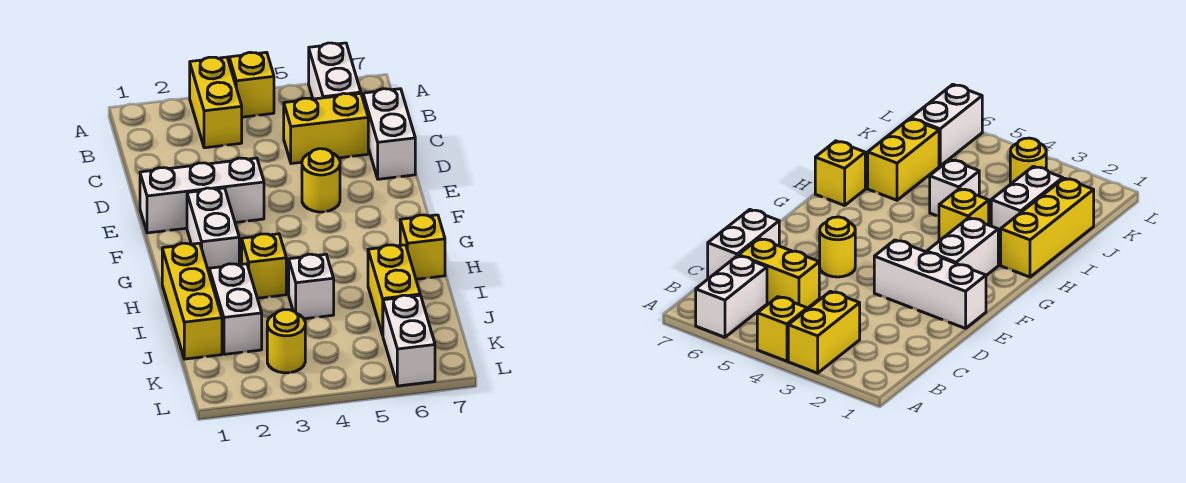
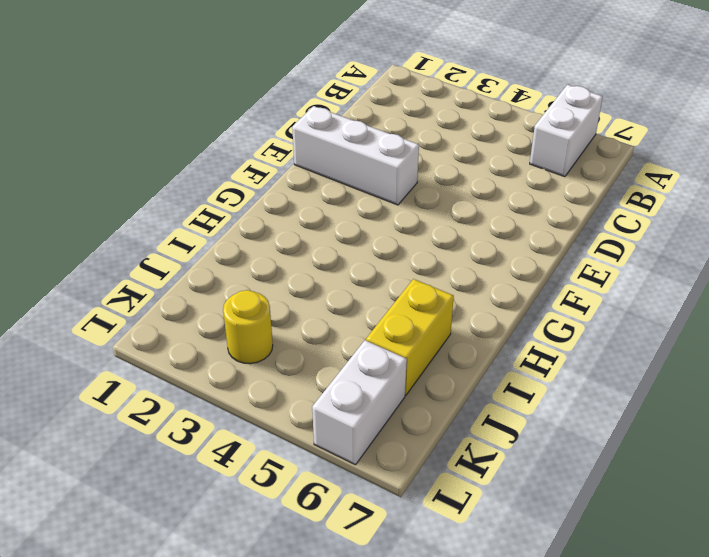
none -> yellow 1x2 brick [190,57,242,148]
none -> yellow 1x1 brick [229,52,274,117]
none -> yellow 1x2 brick [284,93,368,164]

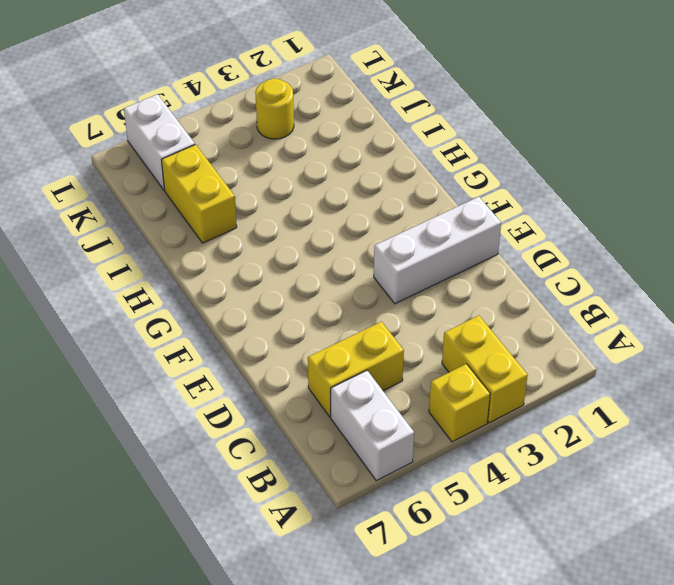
none -> white 1x2 brick [363,89,415,179]
none -> yellow 1x1 round brick [302,149,340,212]
none -> white 1x2 brick [187,188,239,272]

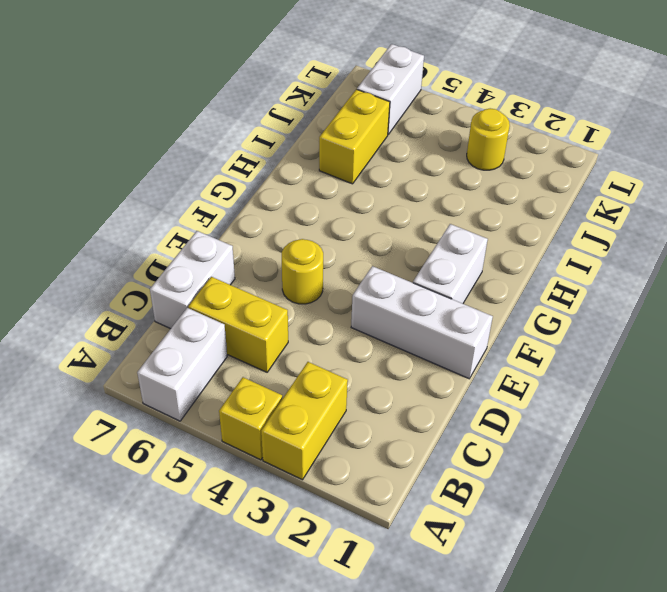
none -> yellow 1x3 brick [162,243,222,359]
none -> yellow 1x1 brick [242,234,286,298]
none -> yellow 1x1 brick [400,215,445,279]

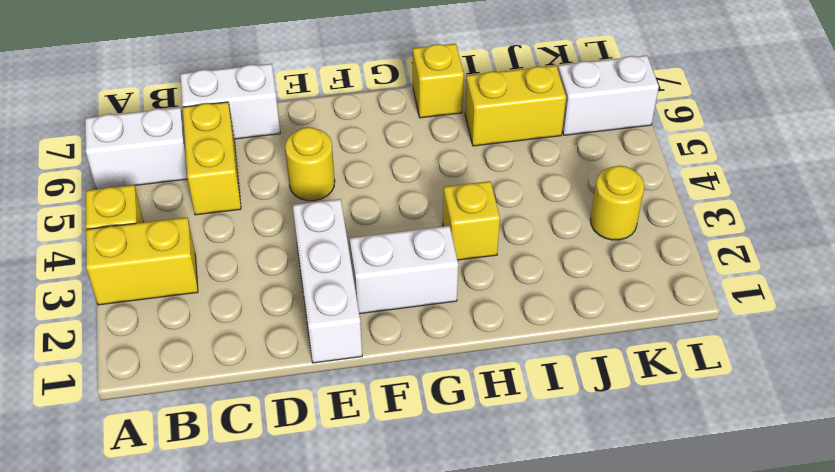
none -> yellow 1x3 brick [162,243,222,359]
none -> white 1x2 brick [209,264,262,354]
none -> white 1x1 brick [289,254,334,319]

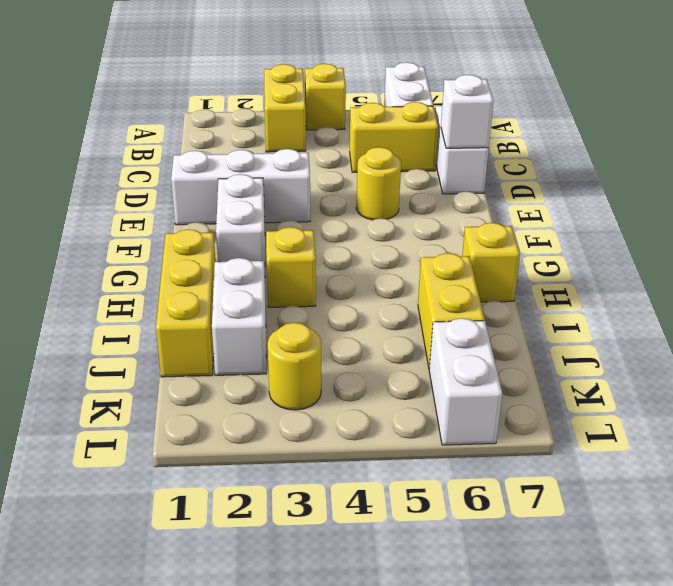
white 1x1 brick [441,75,494,148] -> white 1x1 brick moved to [289,254,334,319]

